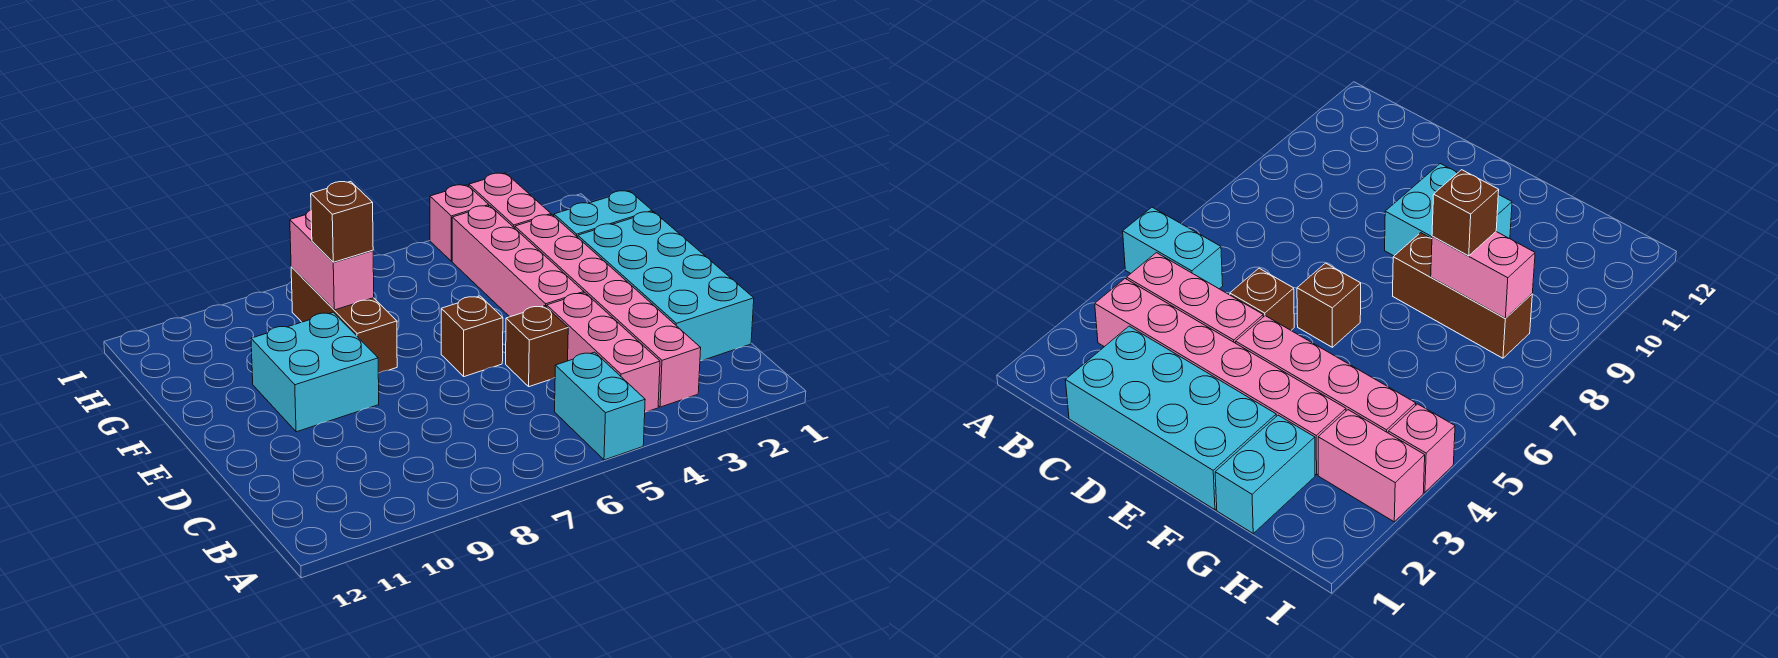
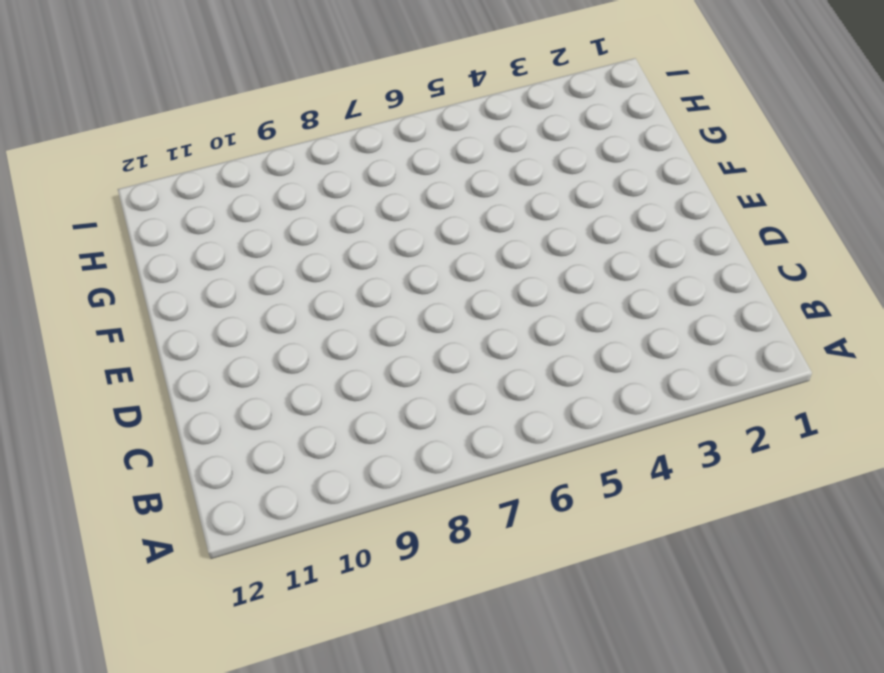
none -> cyan 1x2 brick [554,352,645,460]
none -> pink 1x6 brick [515,215,701,407]
none -> pink 1x3 brick [547,293,660,412]

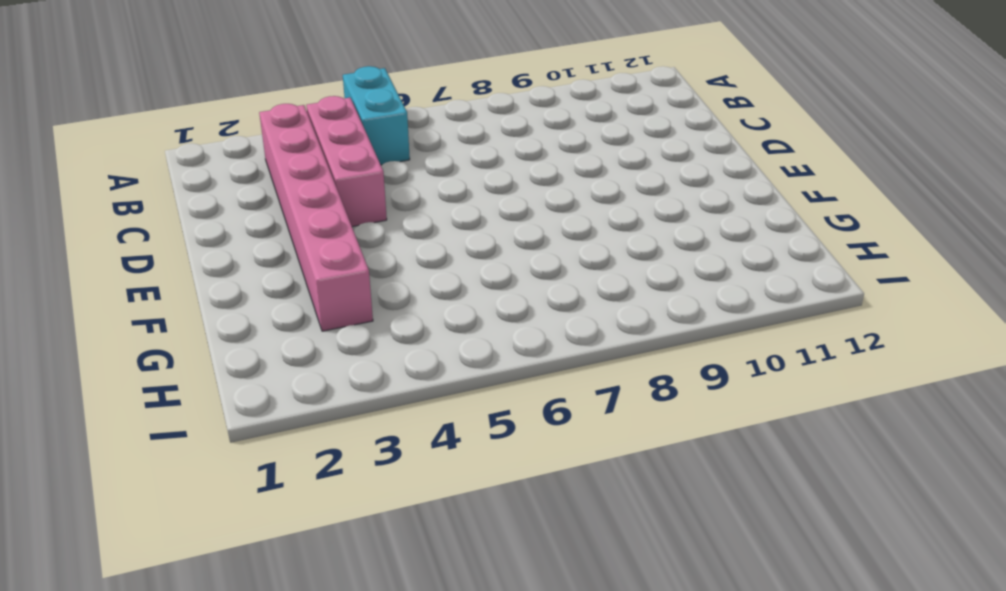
none -> cyan 2x4 brick [578,212,754,361]
none -> brown 1x1 brick [506,306,568,387]
none -> pink 1x4 brick [452,206,584,317]

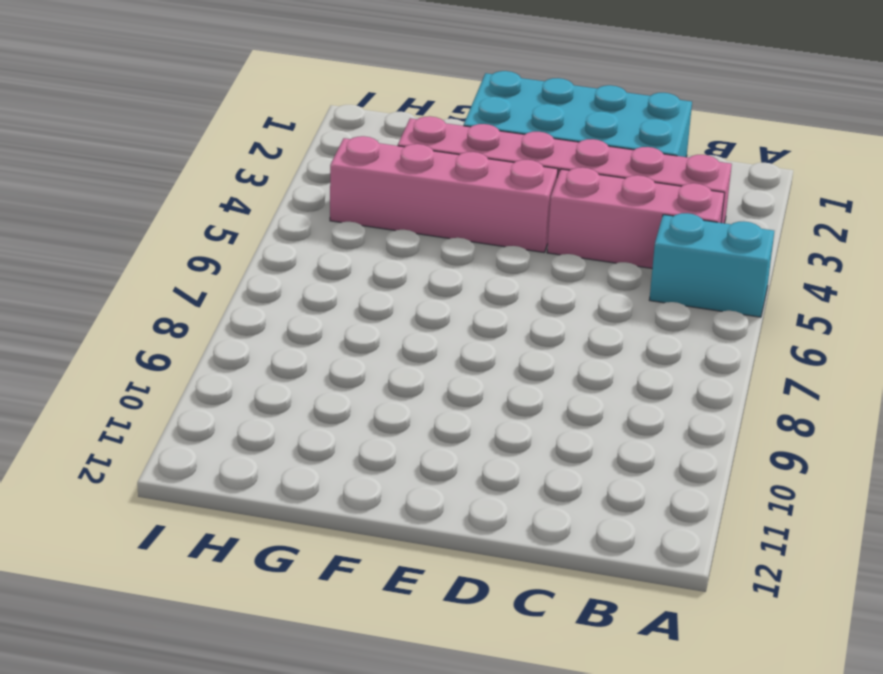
none -> brown 1x1 brick [506,306,568,387]
none -> brown 1x1 brick [441,296,503,377]
none -> cyan 2x2 brick [251,312,379,432]

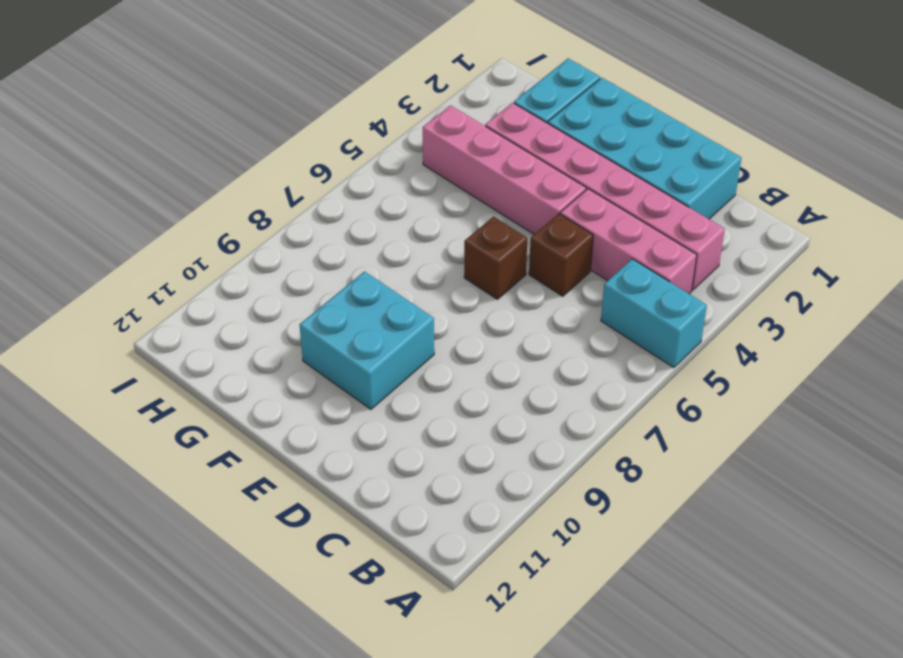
none -> brown 1x3 brick [291,267,397,373]
none -> pink 1x2 brick [469,173,551,228]
none -> pink 1x1 brick [430,185,489,261]

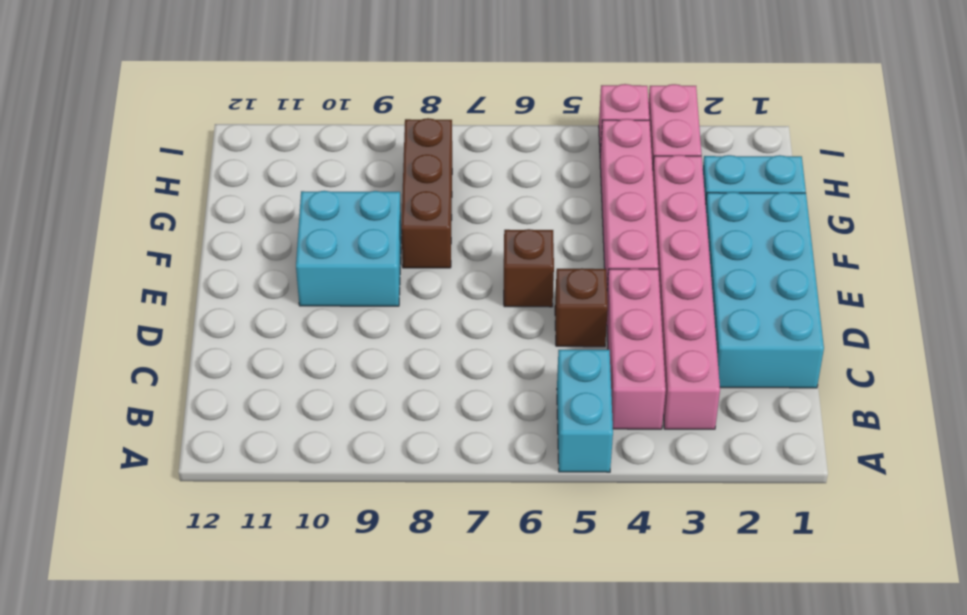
none -> pink 1x2 brick [290,210,374,310]
none -> brown 1x1 brick [311,182,373,262]

